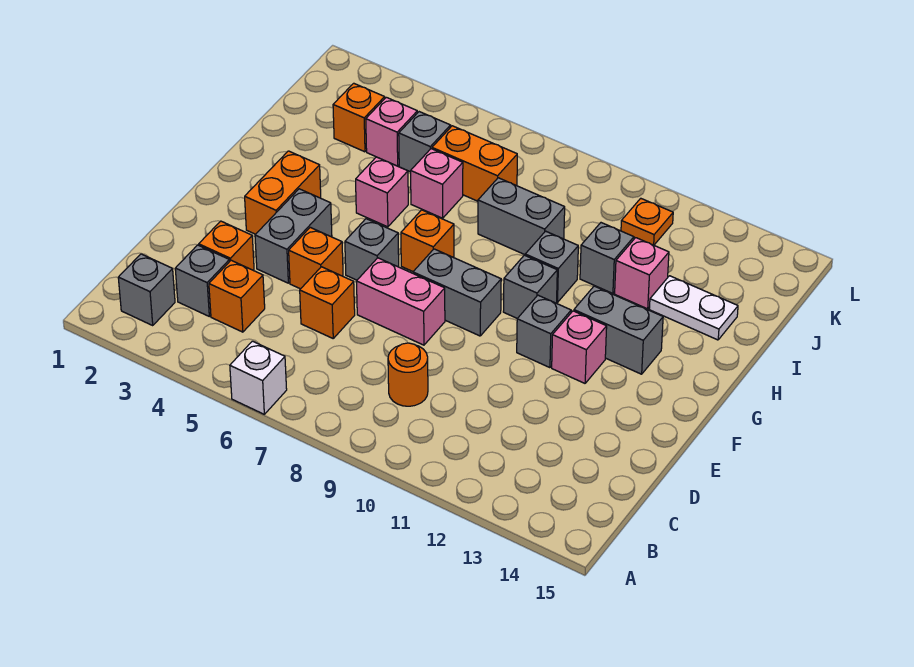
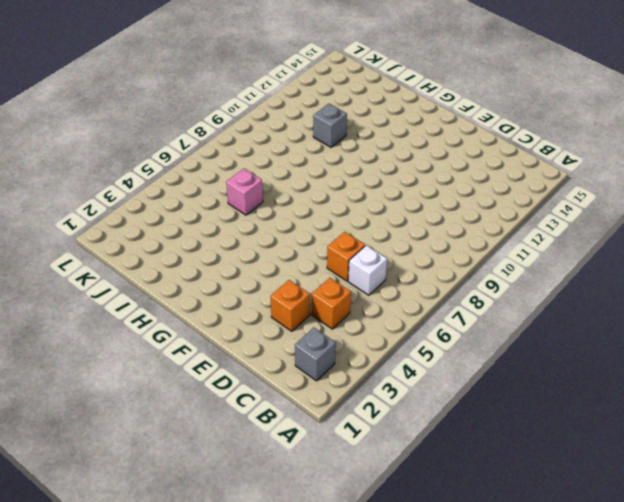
white 1x1 brick [348,245,387,295] -> white 1x1 brick moved to [230,341,287,414]
none -> grey 1x1 brick [175,245,229,316]
none -> orange 1x1 round brick [388,343,428,406]
none -> grey 1x2 brick [255,189,332,283]
none -> orange 1x1 brick [289,227,343,289]

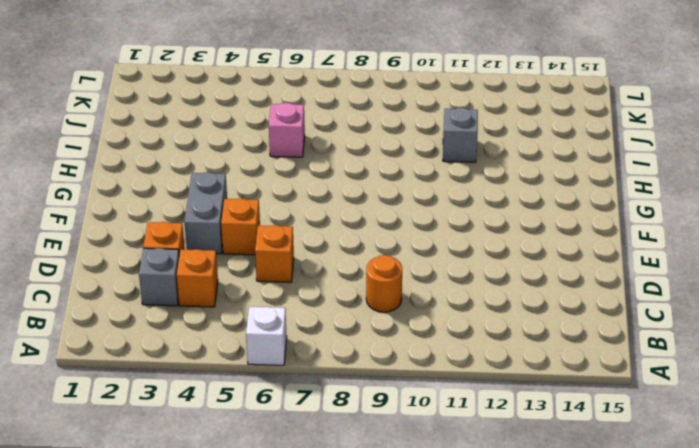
none -> grey 1x1 brick [118,254,175,325]
none -> pink 1x2 brick [356,258,445,345]
none -> orange 1x2 brick [245,151,321,234]
none -> grey 1x1 brick [345,219,399,280]

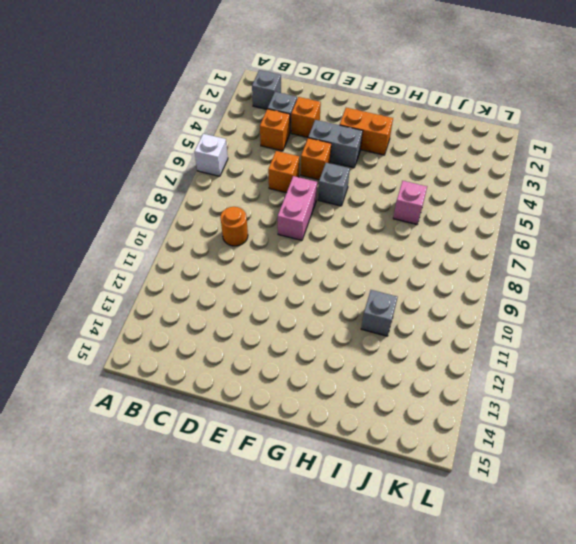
none -> grey 1x2 brick [413,249,501,336]
none -> grey 1x1 brick [517,295,571,368]
none -> pink 1x1 brick [552,311,607,383]
none -> orange 1x1 brick [401,210,454,271]

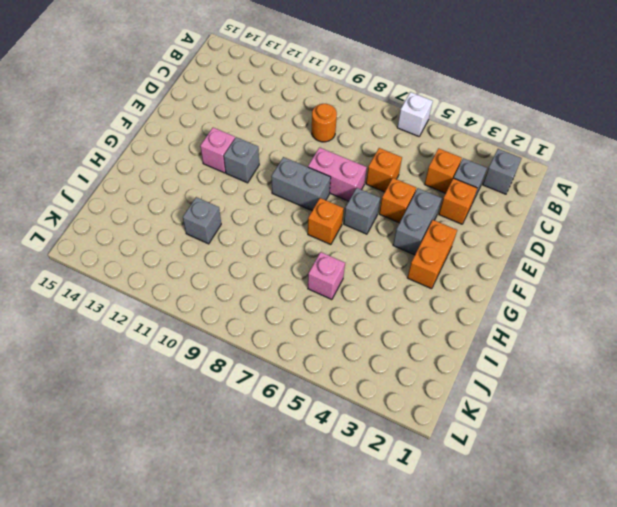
none -> grey 1x1 brick [503,255,557,318]
none -> grey 1x2 brick [574,286,663,374]
none -> pink 1x1 brick [356,157,408,227]
none -> grey 1x1 brick [525,231,578,302]

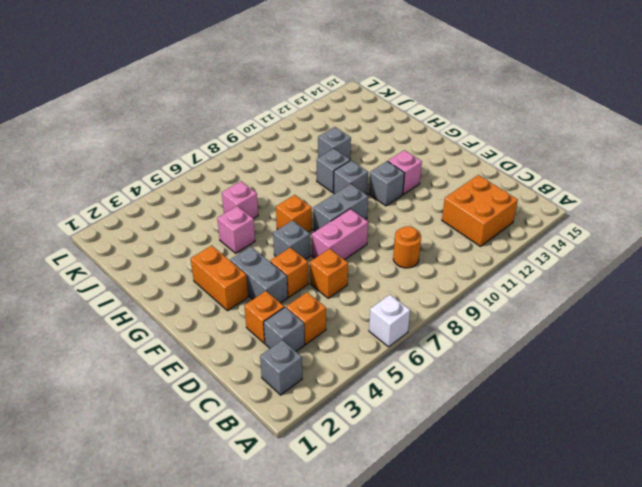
orange 2x2 brick [442,175,518,246] -> none
none -> grey 1x2 brick [574,286,663,374]
none -> grey 1x2 brick [478,178,565,255]
none -> pink 1x1 brick [615,238,669,309]
none -> white 1x2 plate [649,276,738,340]

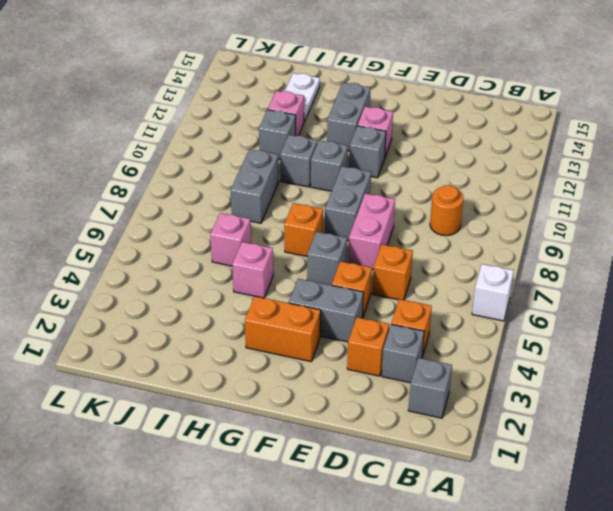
none -> orange 1x1 brick [333,83,385,152]
none -> pink 1x1 brick [366,97,417,166]
none -> grey 1x1 brick [399,112,451,172]
none -> orange 1x2 brick [432,126,517,201]

